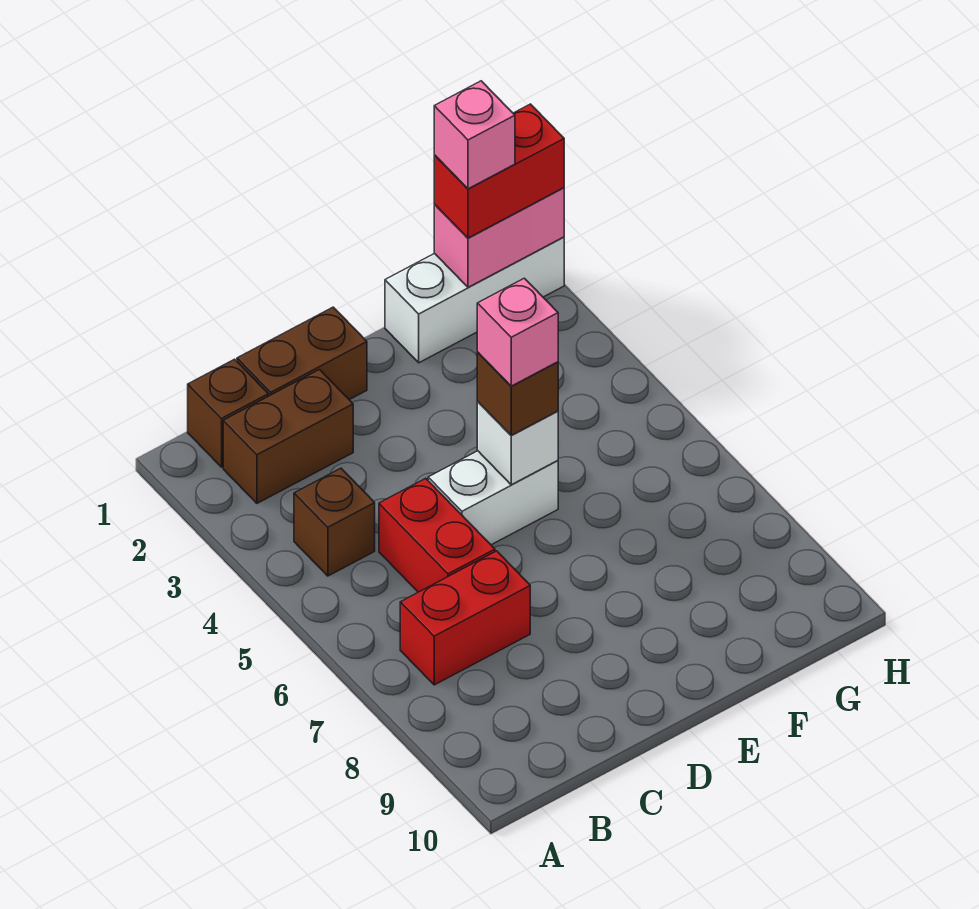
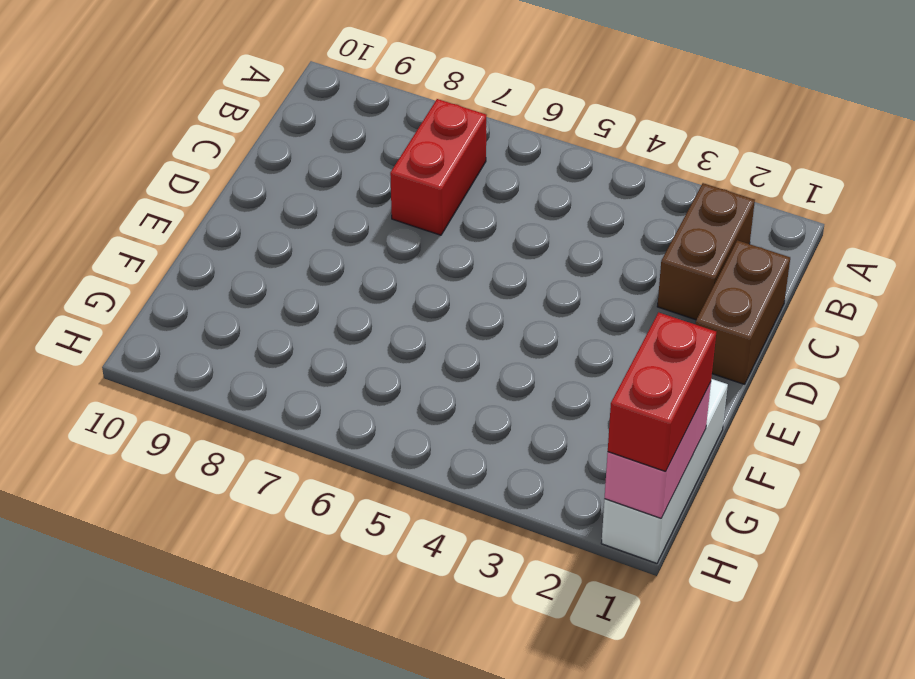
none -> brown 1x1 brick [188,359,268,467]
none -> brown 1x1 brick [294,468,375,576]
none -> red 1x2 brick [379,478,495,592]

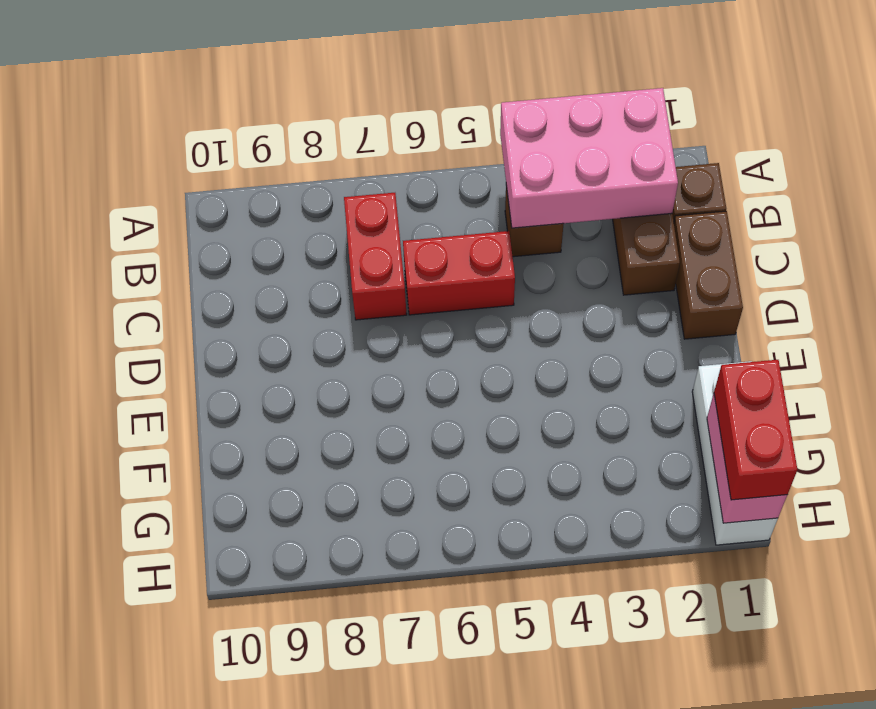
pink 2x3 brick [500,88,678,228] -> none
none -> white 1x2 brick [428,451,558,545]
none -> white 1x1 brick [477,402,558,485]
none -> brown 1x1 brick [477,353,558,436]

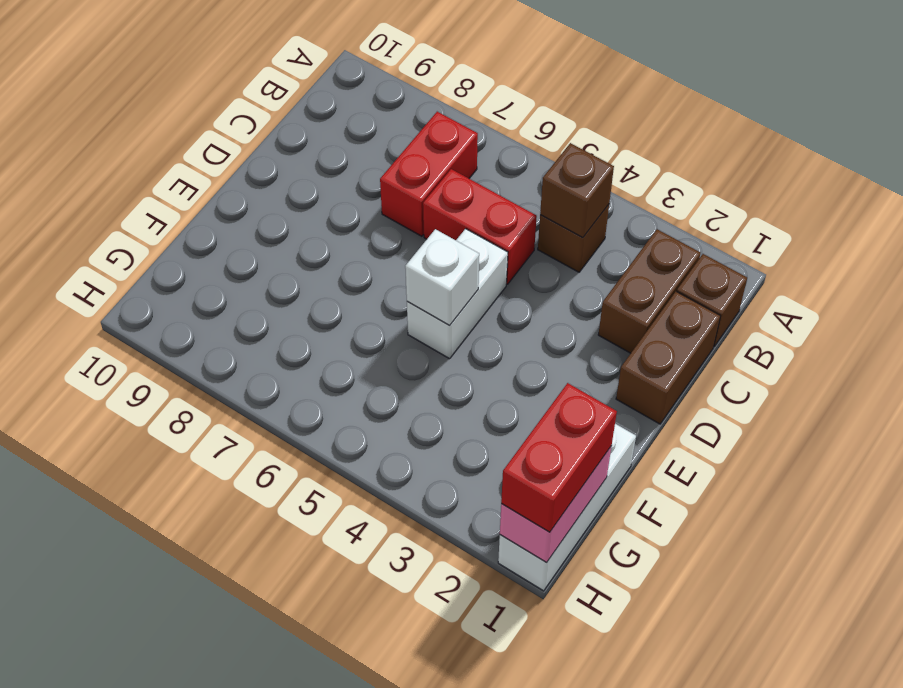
brown 1x1 brick [540,143,614,238] -> brown 1x1 brick moved to [477,353,558,436]
none -> pink 1x1 brick [477,278,558,386]
none -> pink 1x1 brick [434,81,515,189]

